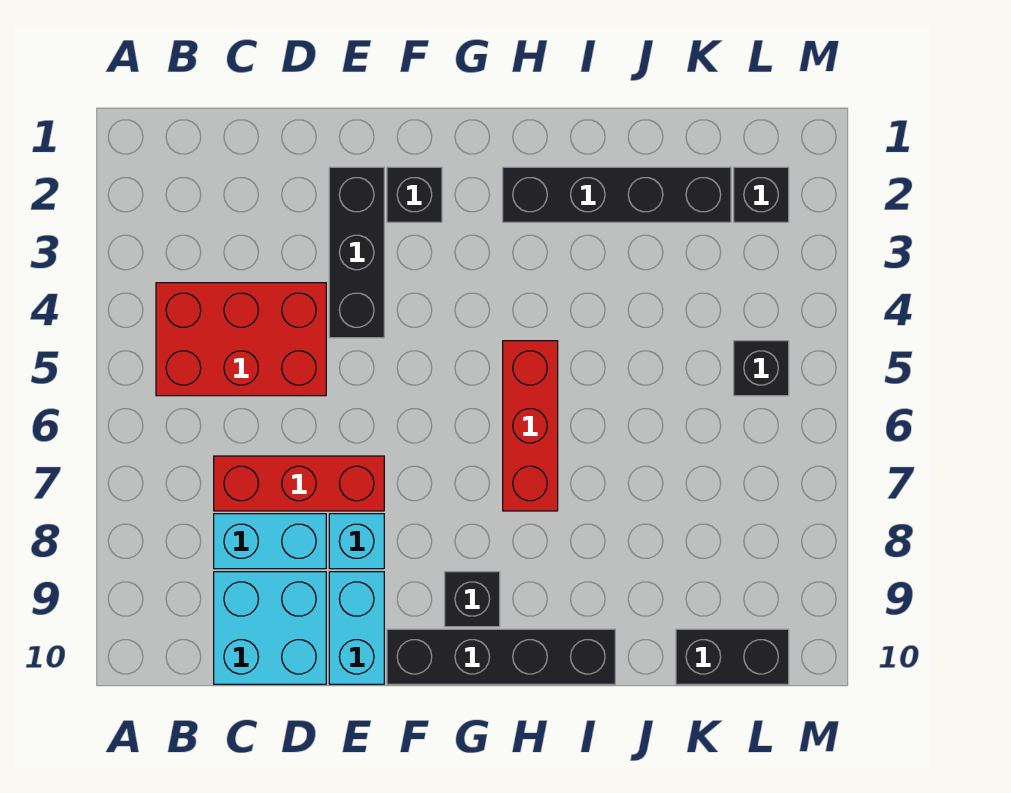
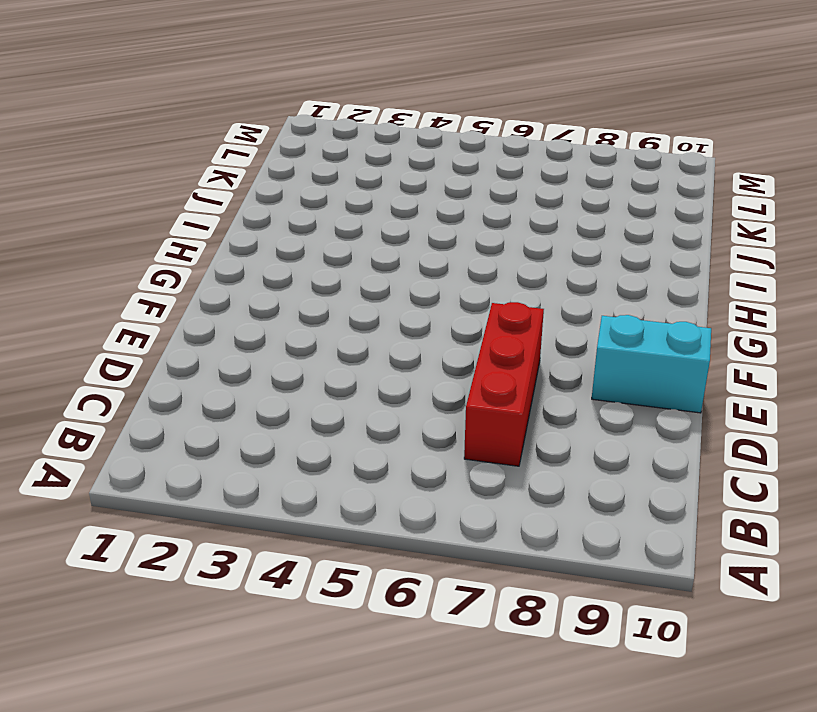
none -> red 2x3 brick [156,283,326,396]
none -> cyan 1x2 brick [214,514,326,569]
none -> cyan 2x2 brick [214,572,326,684]

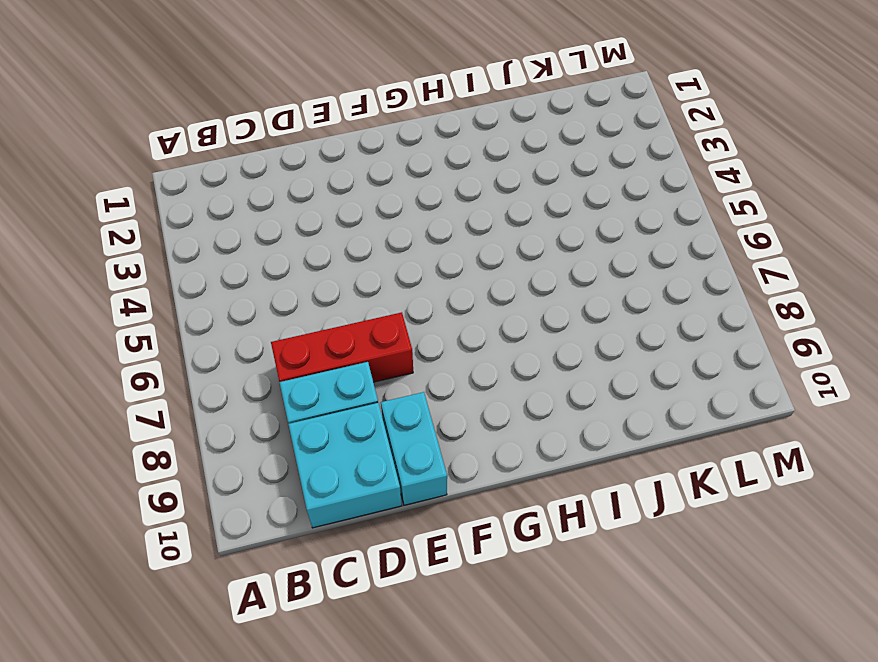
none -> red 2x3 brick [156,283,326,396]
none -> black 1x3 brick [329,167,384,338]
none -> cyan 1x1 brick [329,514,384,569]

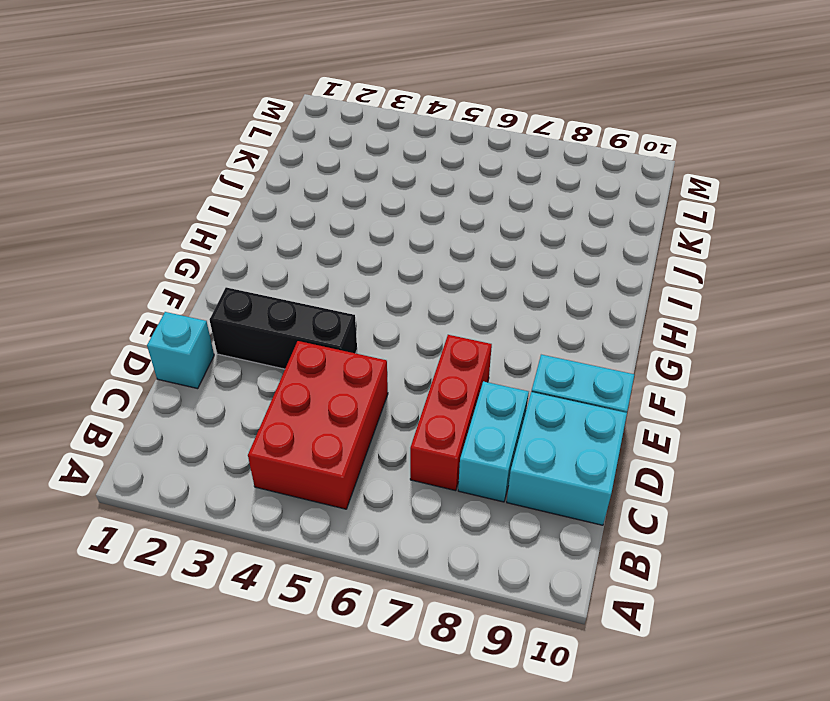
cyan 1x1 brick [147,312,214,389] -> cyan 1x1 brick moved to [329,514,384,569]
none -> black 1x1 brick [387,167,442,222]
none -> black 1x4 brick [387,629,615,684]
none -> black 1x1 brick [445,572,500,627]

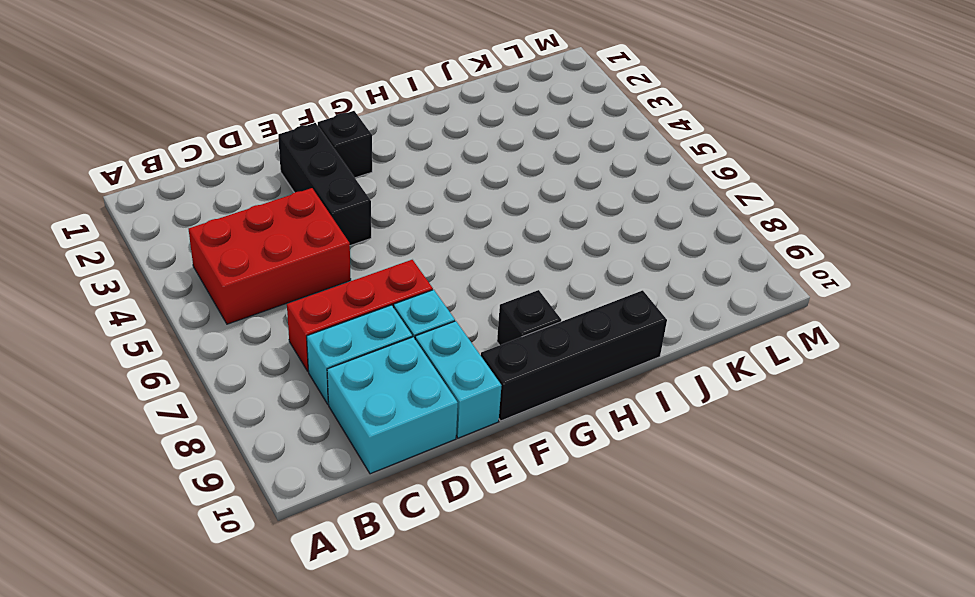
none -> black 1x4 brick [503,167,731,222]
none -> red 1x3 brick [503,341,558,511]
none -> black 1x2 brick [676,629,789,684]

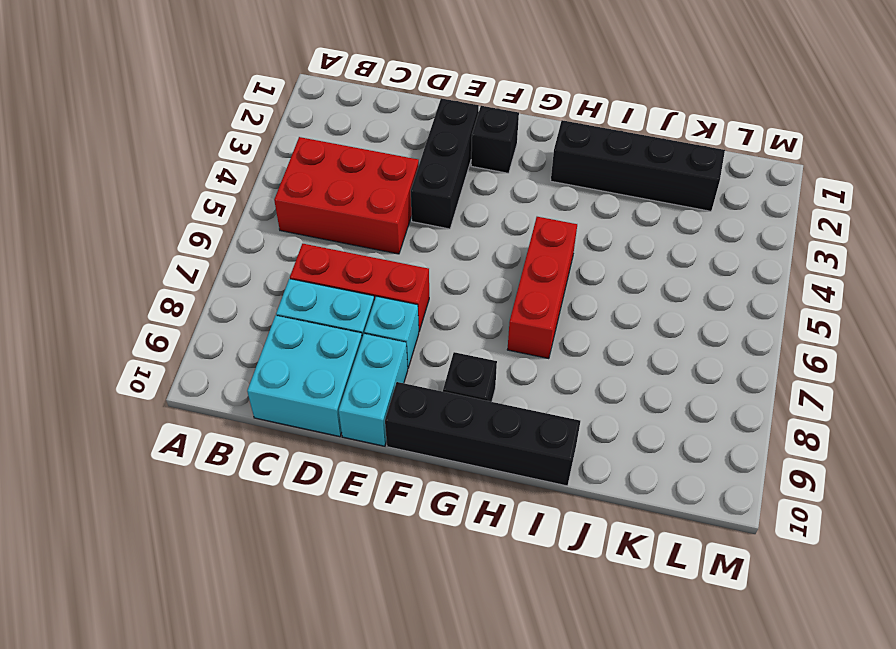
none -> black 1x2 brick [676,629,789,684]
none -> black 1x1 brick [734,167,789,222]
none -> black 1x1 brick [734,341,789,396]

